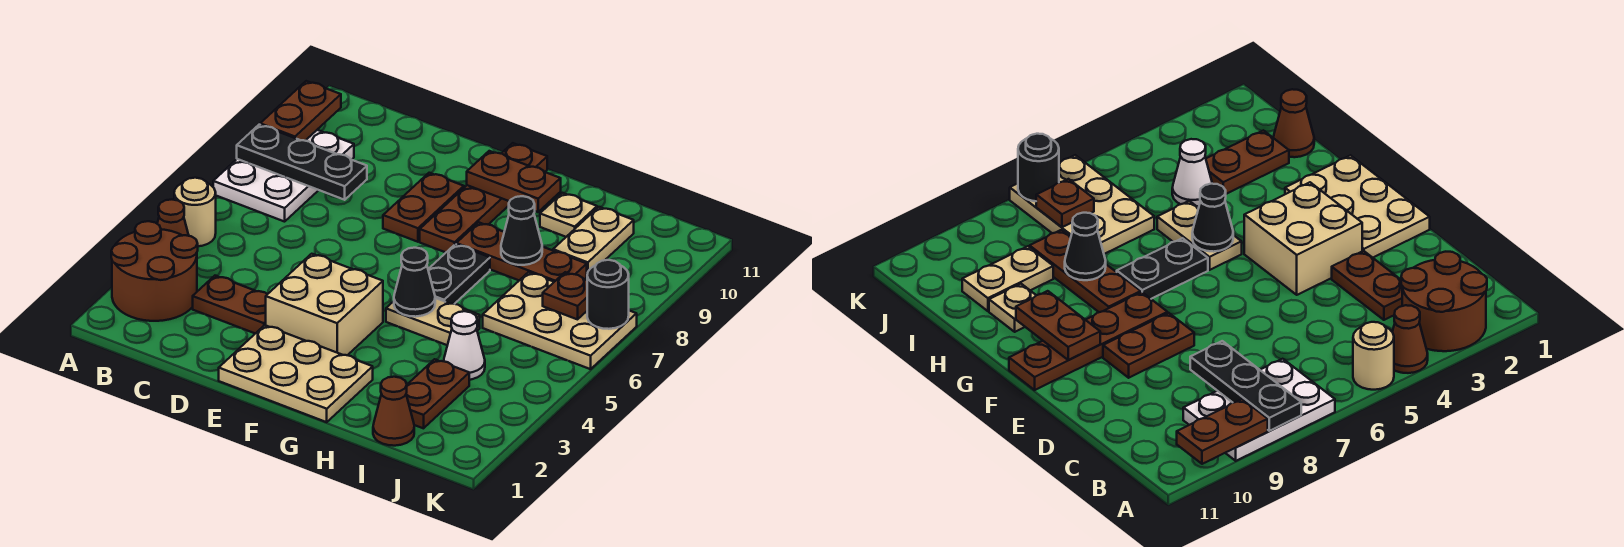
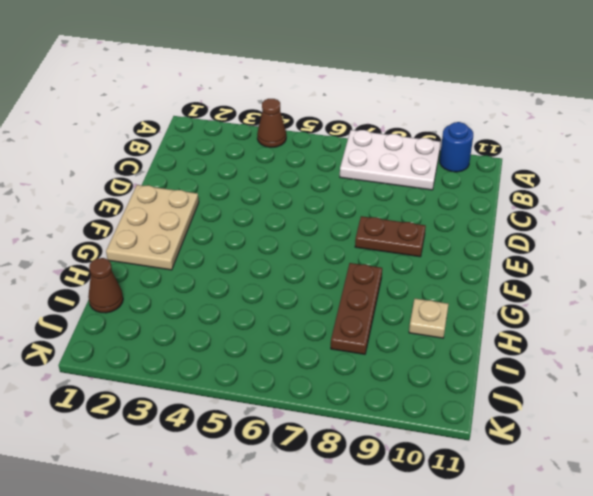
blue 1x1 round brick [440,122,473,172] -> none
none -> brown 2x2 round brick [111,221,198,321]
none -> tan 1x1 round brick [174,178,216,246]
none -> brown 1x2 plate [193,276,267,333]

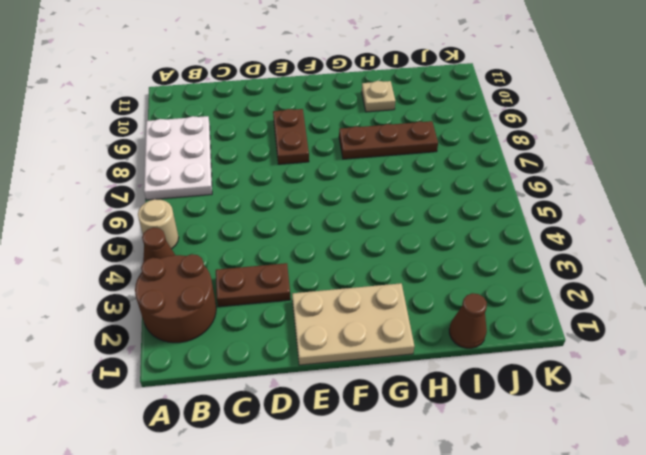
none -> tan 2x2 brick [266,254,383,355]
none -> brown 1x4 plate [420,143,547,252]
none -> tan 1x2 plate [386,298,480,345]

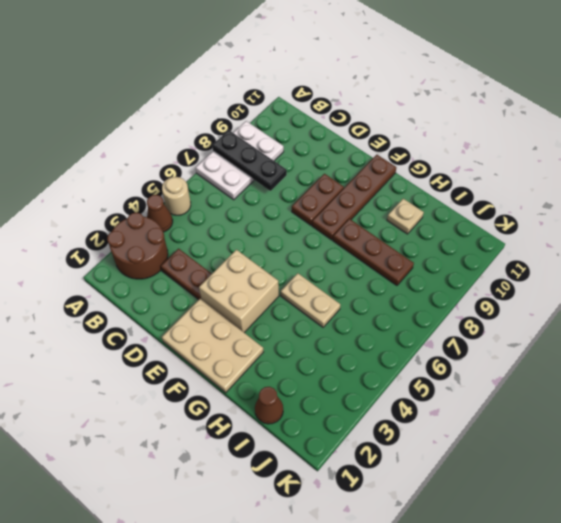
none -> black 1x2 plate [428,244,490,304]
none -> brown 1x2 plate [406,359,469,428]
none -> white 1x1 cone [444,311,485,380]

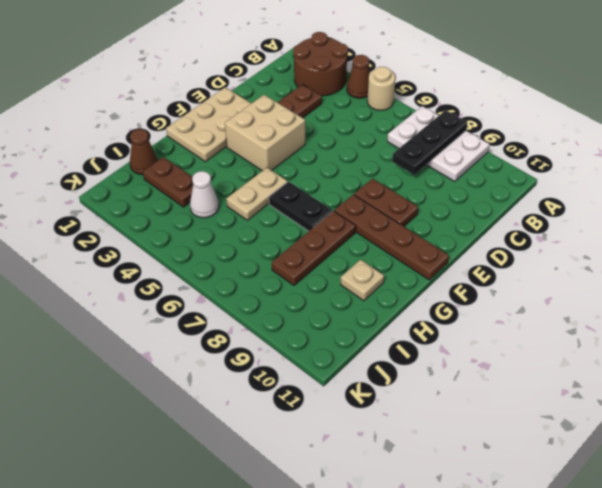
none -> tan 2x3 plate [483,272,637,369]
none -> tan 1x2 plate [553,207,634,274]
none -> brown 1x2 plate [260,81,341,141]

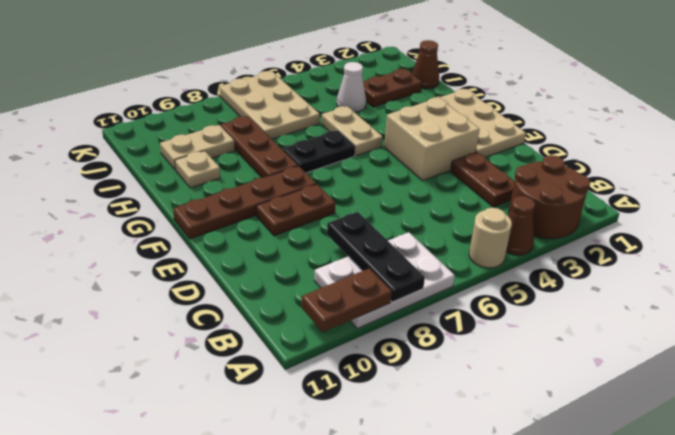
none -> brown 1x2 plate [467,151,561,212]
none -> black 1x1 cone [394,248,435,317]
none -> black 1x1 cone [501,196,542,265]

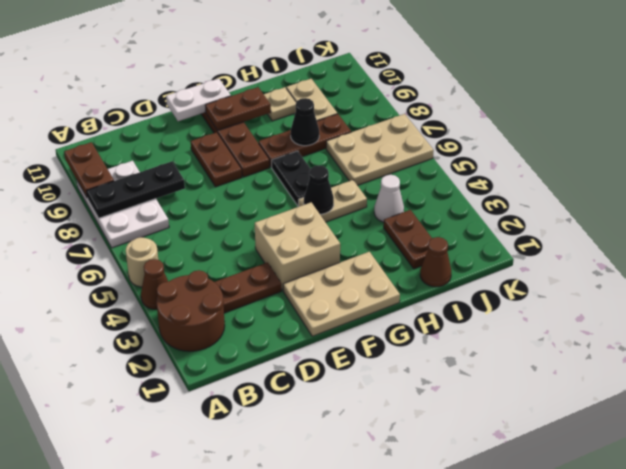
white 1x2 plate [166,79,231,121] -> none
none -> brown 1x1 plate [543,272,587,319]
none -> black 1x1 round brick [587,260,629,329]

